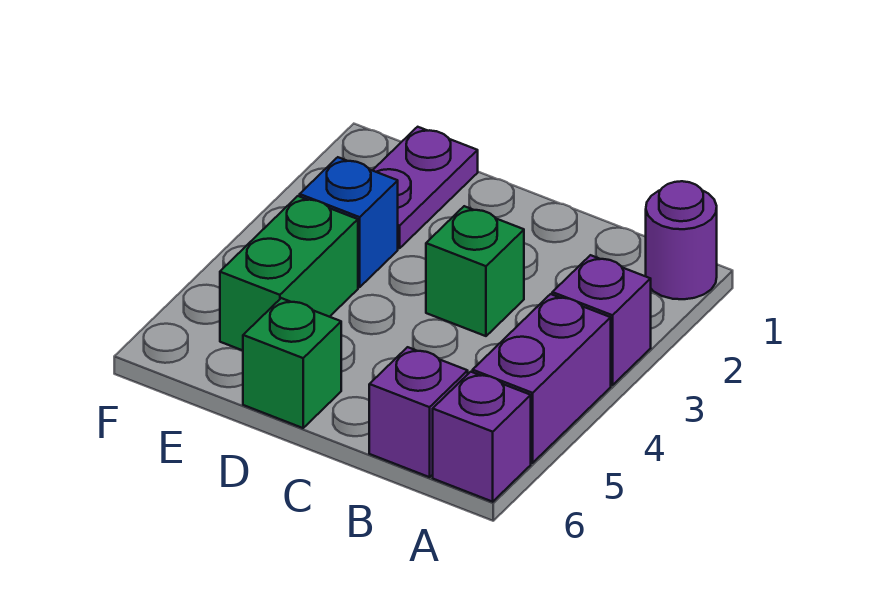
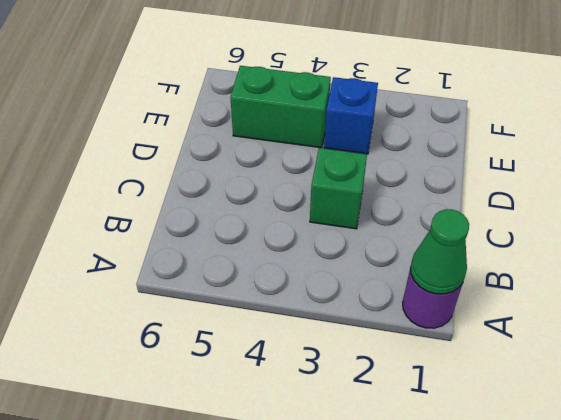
green 1x1 cone [410,209,469,294] -> none
none -> purple 1x1 brick [552,255,651,385]
none -> purple 1x2 brick [473,294,611,463]

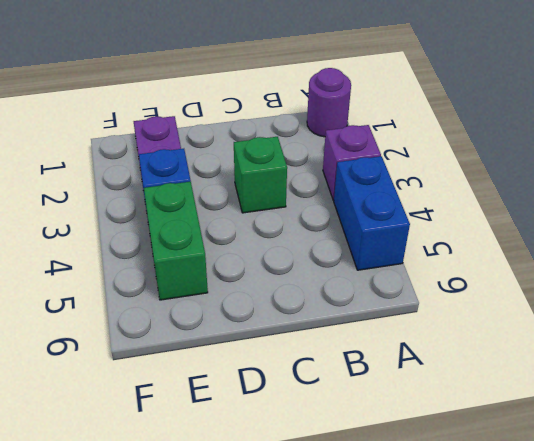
blue 1x2 brick [334,156,410,270] -> purple 1x2 brick [473,294,611,463]
none -> purple 1x1 brick [433,372,531,502]
none -> purple 1x1 brick [369,347,468,477]

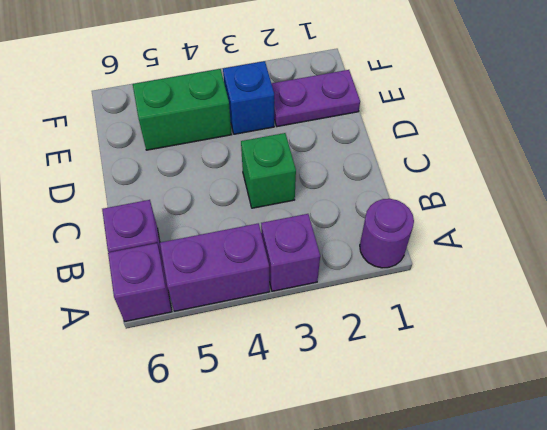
none -> green 1x1 brick [243,298,341,428]

